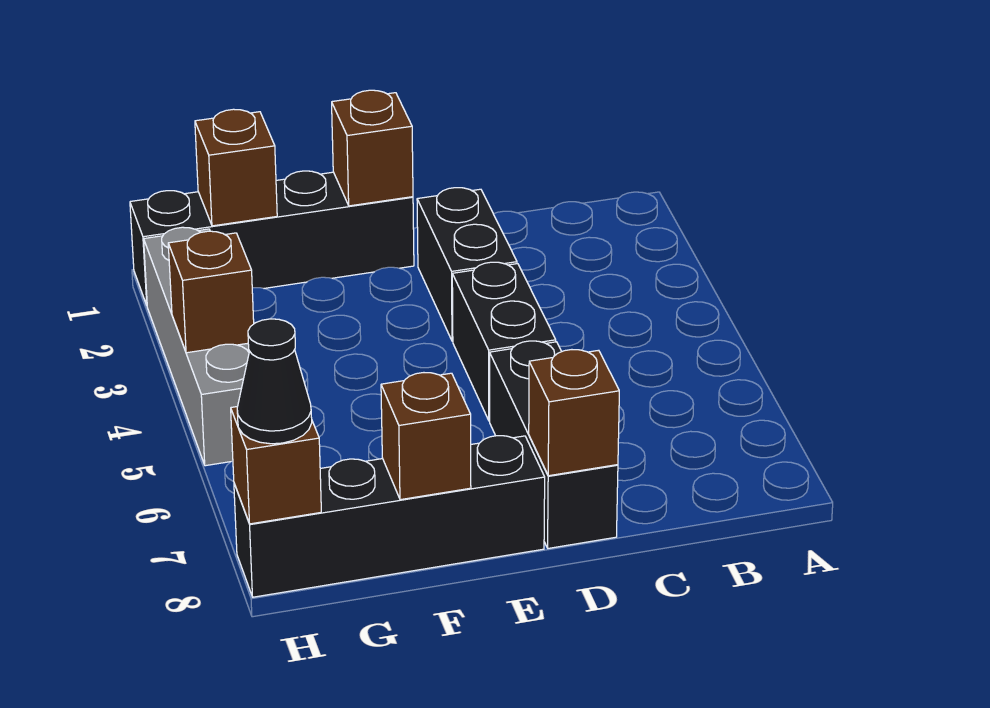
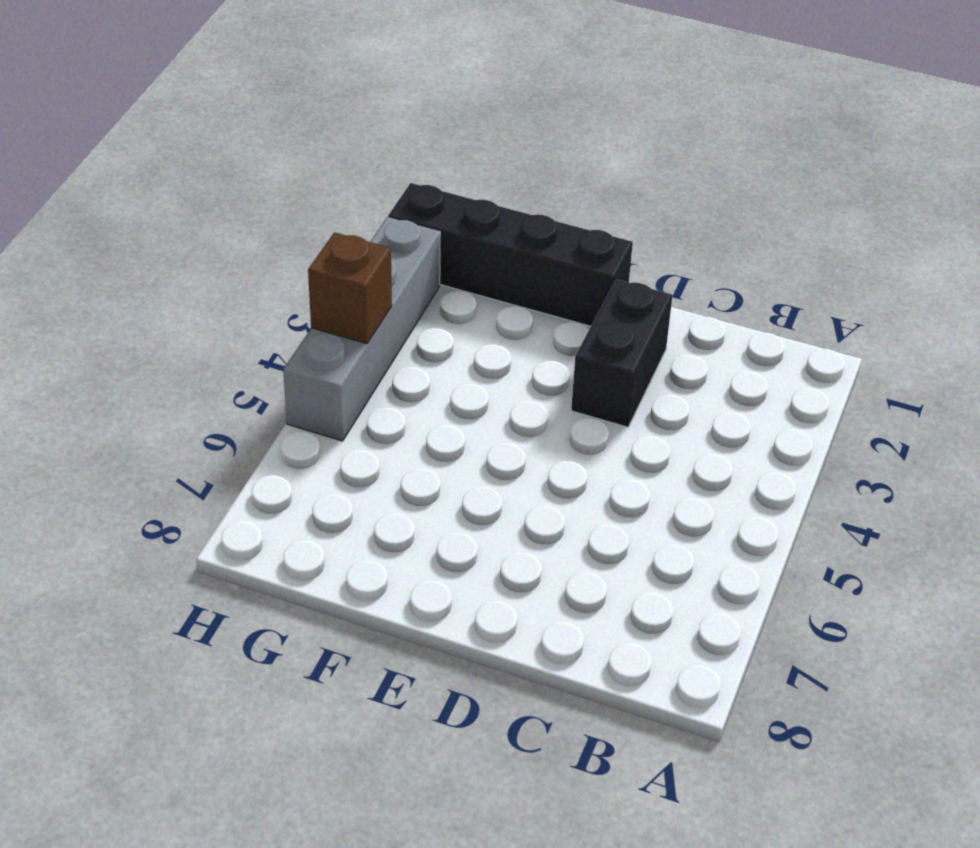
none -> black 1x2 brick [452,262,556,421]
none -> black 1x3 brick [490,341,618,548]
none -> black 1x4 brick [234,436,545,597]

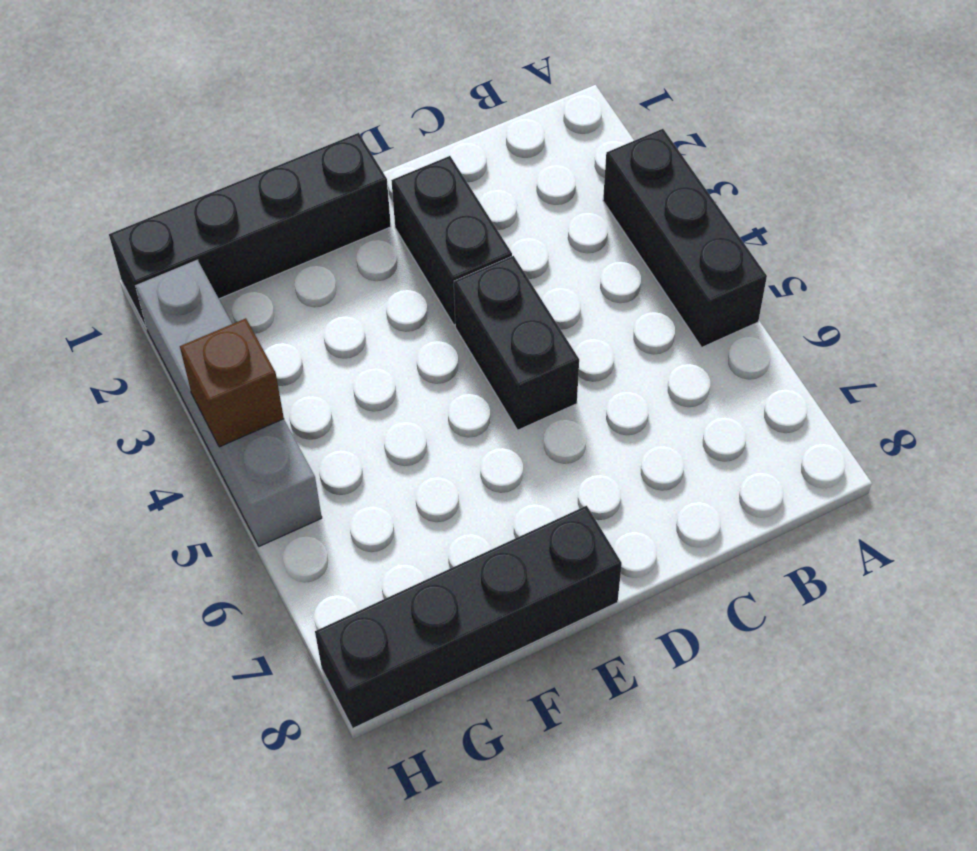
black 1x3 brick [603,129,767,347] -> black 1x3 brick moved to [490,341,618,548]
none -> brown 1x1 brick [529,350,619,476]
none -> brown 1x1 brick [332,90,413,206]
none -> brown 1x1 brick [381,373,471,500]

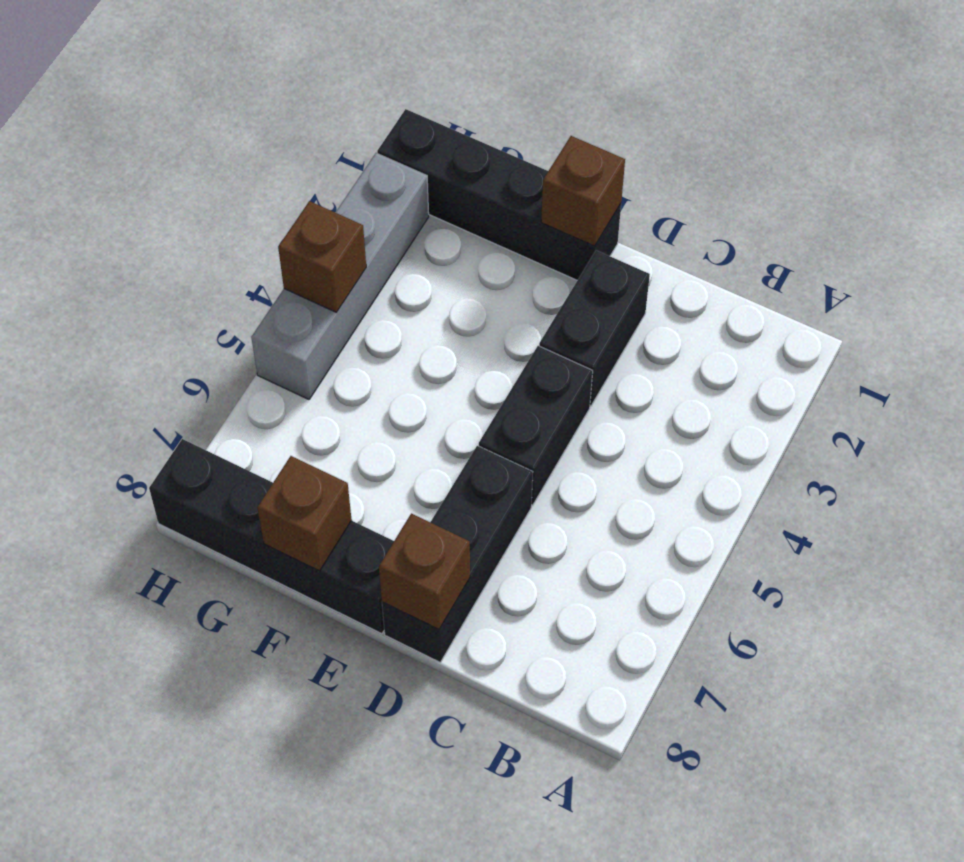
none -> brown 1x1 brick [195,109,277,226]
none -> brown 1x1 brick [231,406,321,524]
none -> black 1x1 cone [237,319,312,444]

